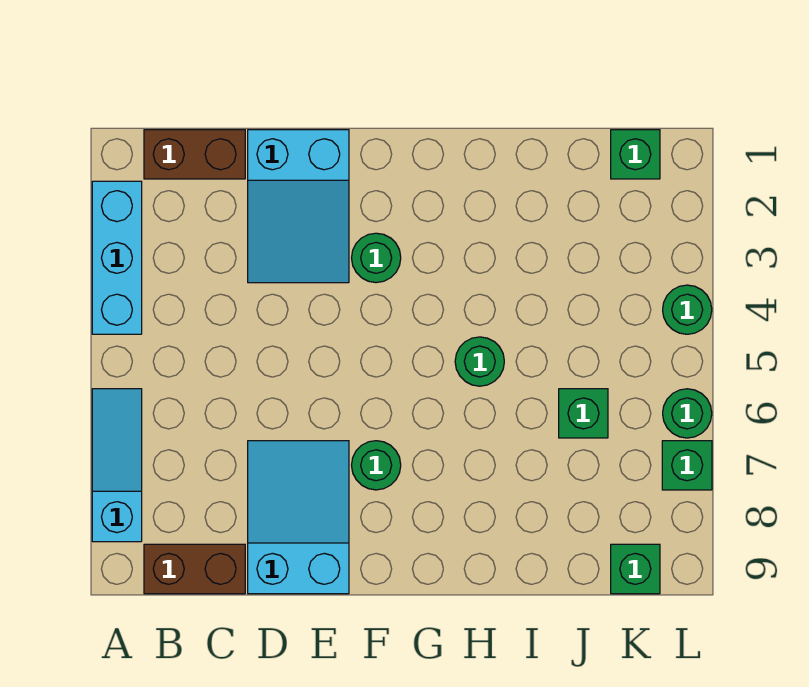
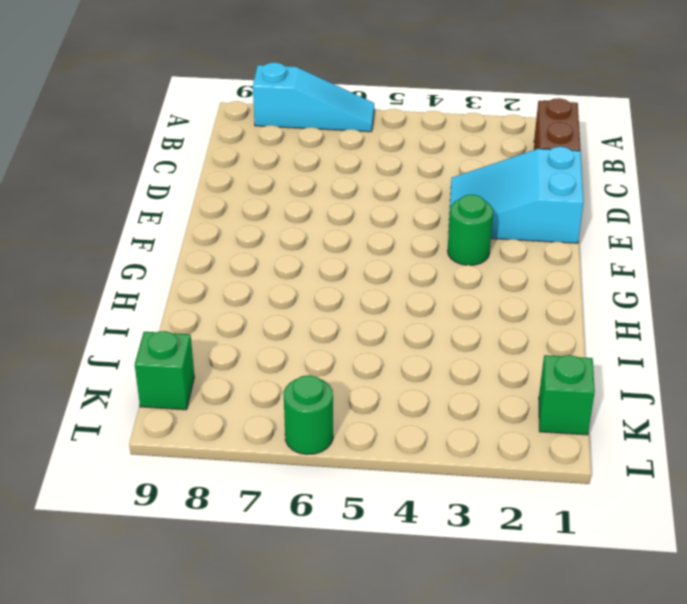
none -> cyan 1x3 brick [92,181,142,334]
none -> brown 1x2 brick [144,544,245,594]
none -> cyan 2x3 slope [248,441,349,594]

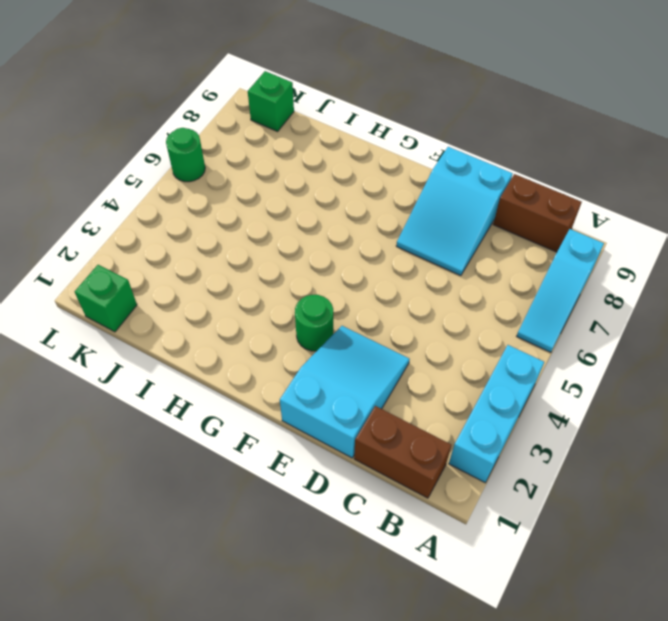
none -> green 1x1 round brick [352,441,401,490]
none -> green 1x1 round brick [455,337,504,386]
none -> green 1x1 brick [559,389,608,438]

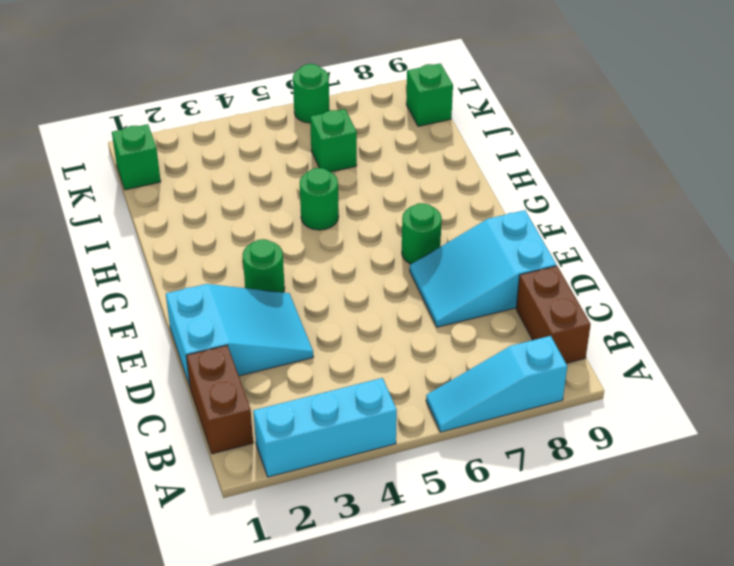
none -> green 1x1 round brick [663,285,712,334]
none -> green 1x1 brick [662,441,712,490]

